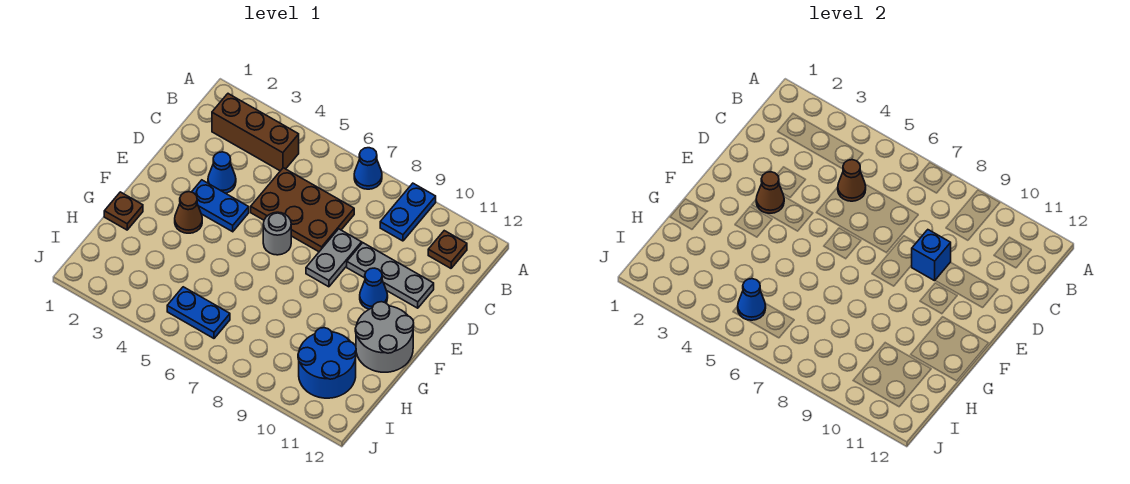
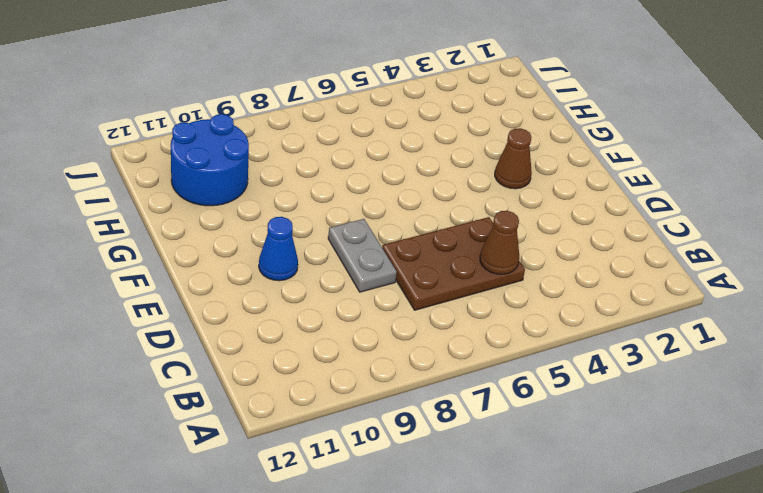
none -> blue 1x1 cone [354,148,382,189]
none -> blue 1x2 plate [380,183,436,241]
none -> brown 1x3 brick [212,94,299,171]

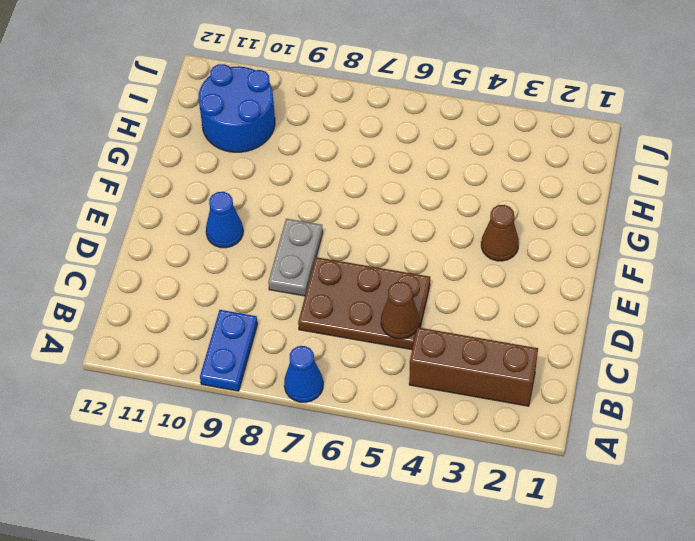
none -> brown 1x1 plate [428,231,467,268]
none -> blue 1x1 cone [208,152,236,193]
none -> grey 1x3 plate [347,243,434,308]

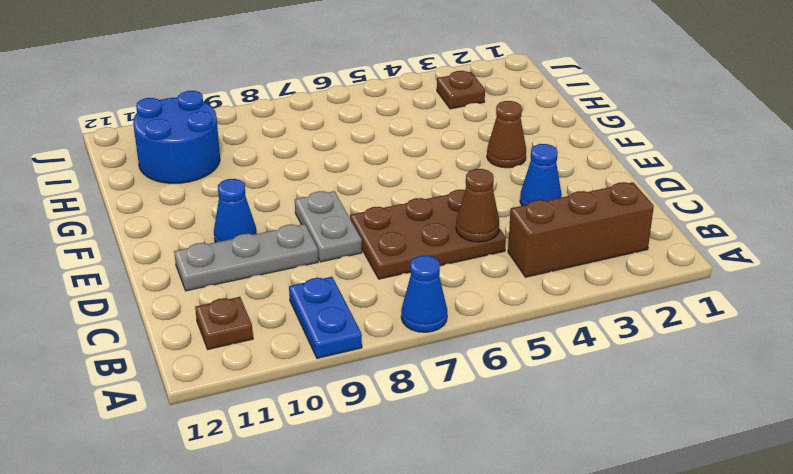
brown 1x1 plate [437,71,485,109] -> brown 1x1 plate moved to [104,192,143,230]
none -> blue 1x2 plate [192,180,249,232]
none -> grey 1x1 round brick [263,212,291,255]
none -> grey 2x2 round brick [355,302,414,372]

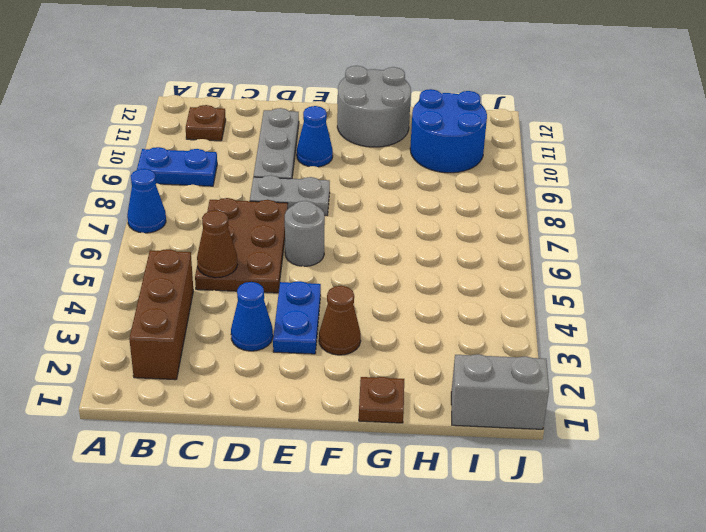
grey 1x2 brick [451,354,549,429] -> none
none -> blue 1x2 plate [167,287,230,338]
none -> blue 1x1 brick [911,230,951,281]
none -> brown 1x1 cone [756,172,784,213]

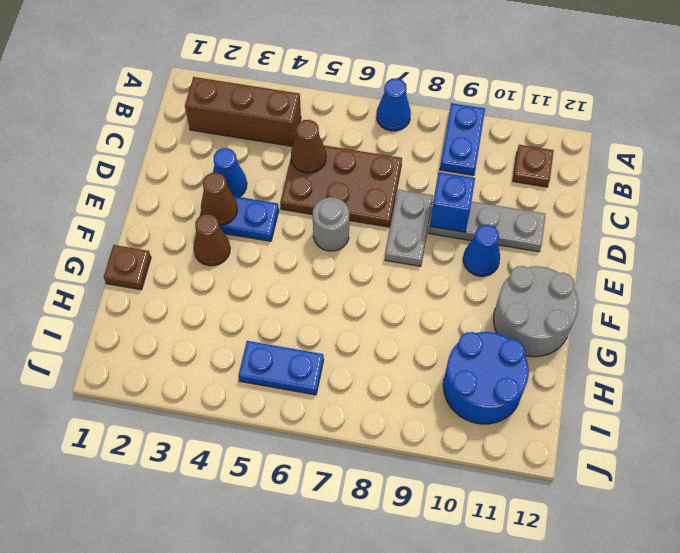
none -> blue 1x1 cone [738,279,766,320]

